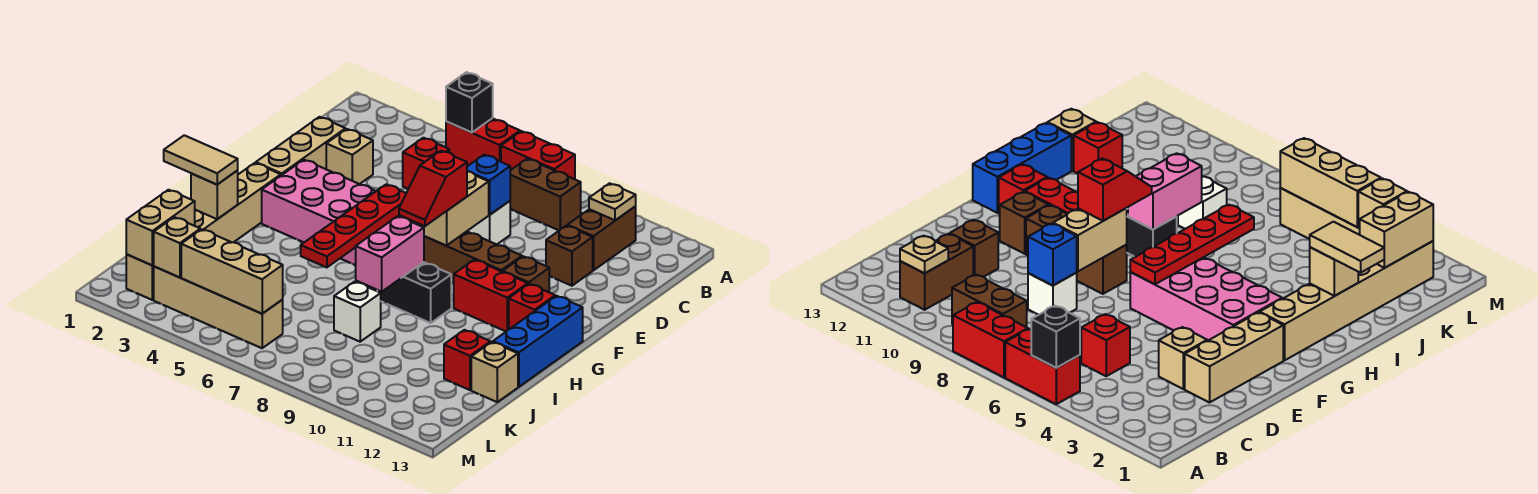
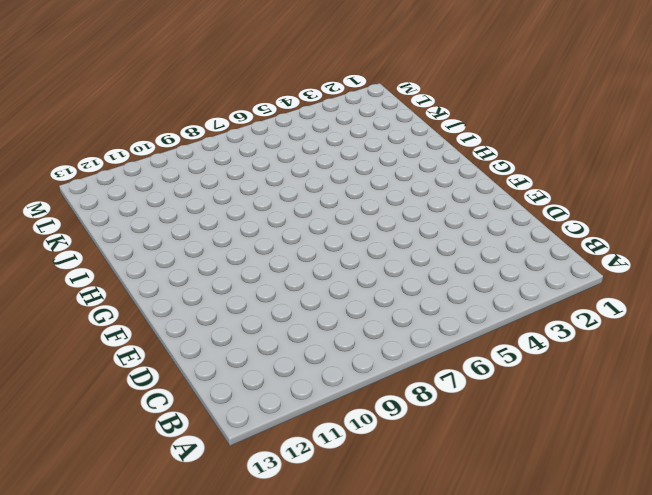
none -> red 1x2 brick [446,118,520,166]
none -> red 1x2 brick [501,131,575,179]
none -> brown 1x2 brick [510,159,581,231]
none -> brown 1x2 brick [567,206,636,270]

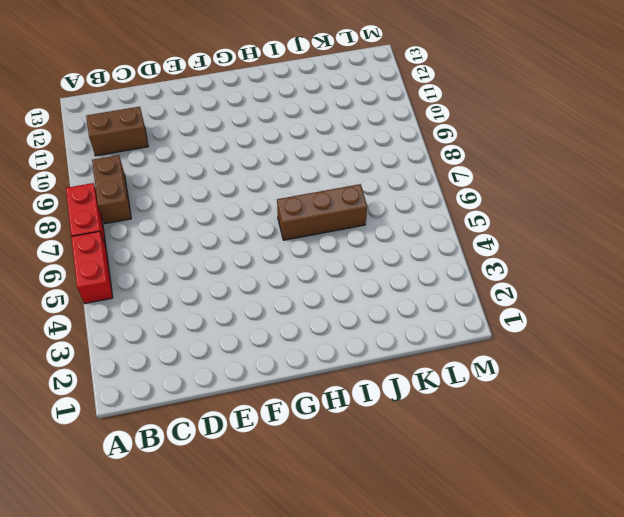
brown 1x3 brick [277,184,367,240] -> brown 1x3 brick turned to [424,232,522,284]
none -> red 1x1 brick [403,138,449,189]
none -> tan 1x3 brick [256,117,346,175]
none -> tan 1x1 brick [326,129,373,184]
none -> white 1x1 brick [467,201,510,244]

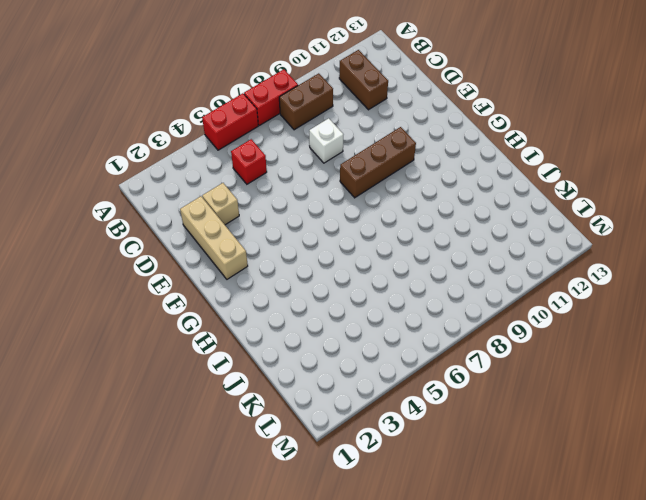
none -> brown 1x1 brick [546,226,593,286]
none -> pink 2x4 brick [262,160,412,265]
none -> brown 1x1 brick [503,256,549,292]
none -> tan 1x6 brick [126,163,281,300]

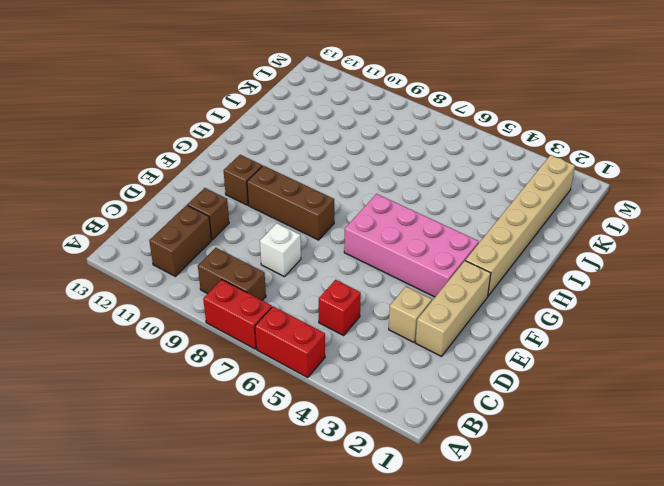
none -> red 1x2 brick [454,260,528,332]
none -> red 1x1 brick [509,284,555,329]
none -> blue 1x3 brick [493,296,583,387]
none -> black 1x2 brick [377,262,451,323]

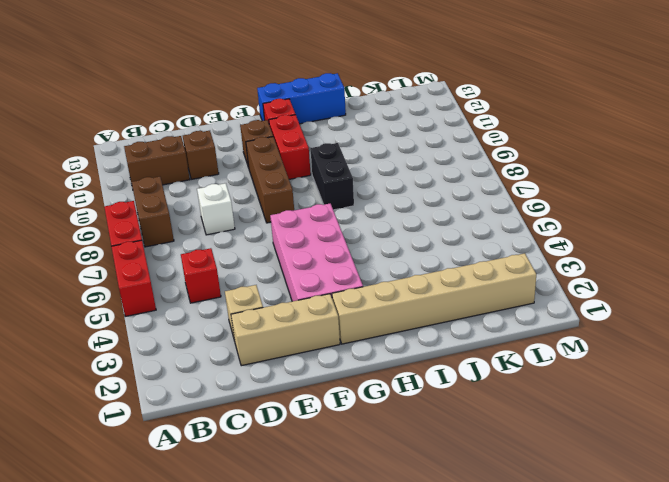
none -> white 1x1 brick [334,282,381,342]
none -> red 1x1 brick [444,330,491,390]
none -> tan 1x1 brick [471,342,518,402]
none -> tan 1x4 brick [154,267,283,348]

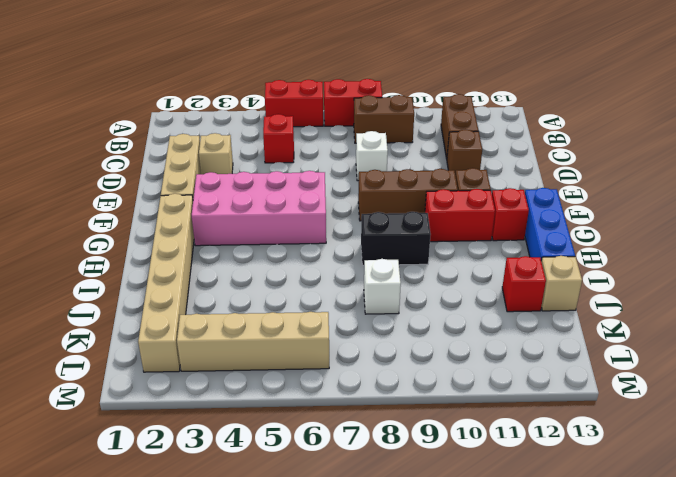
none -> black 1x1 brick [446,72,493,133]
none -> tan 1x1 plate [589,183,636,220]
none -> blue 1x1 brick [467,155,510,215]
none -> tan 1x2 brick [420,171,489,246]

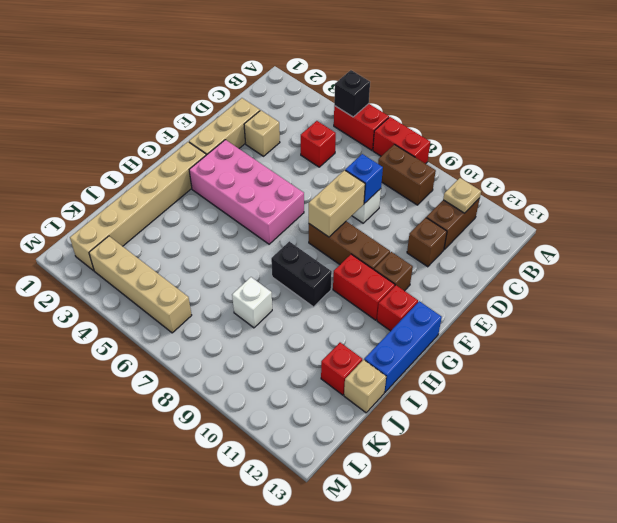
none -> red 1x4 plate [301,184,406,267]
none -> pink 1x2 brick [356,216,424,292]
none -> tan 1x1 brick [191,171,238,219]
none -> tan 1x2 brick [126,190,195,265]

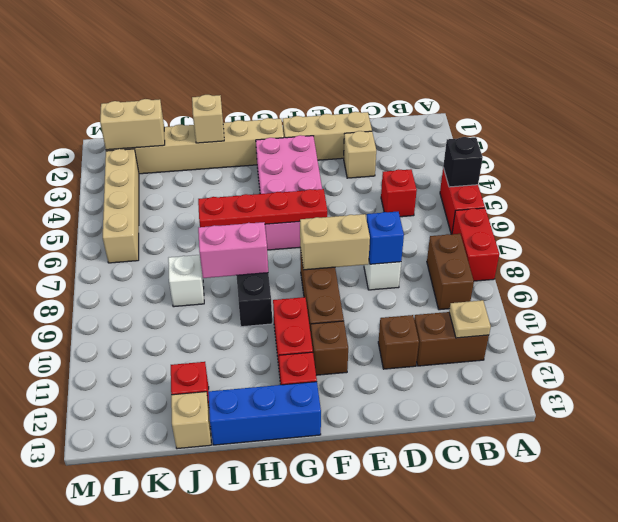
none -> tan 1x1 brick [154,217,200,278]
none -> tan 1x3 brick [181,229,283,314]
none -> red 1x2 slope [399,151,467,226]
none -> tan 1x2 tile [164,135,238,184]

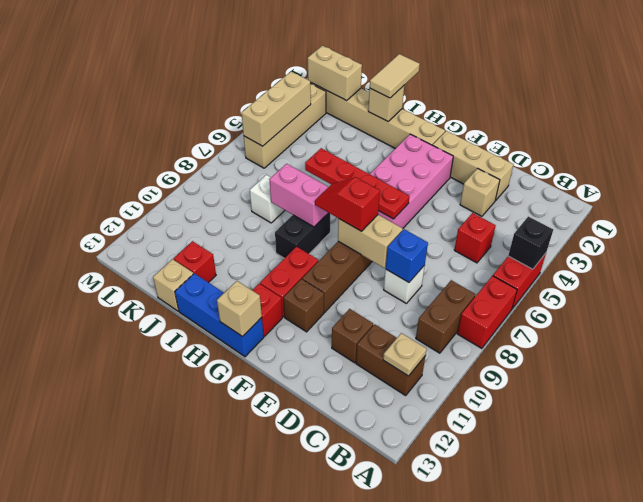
tan 1x1 brick [217,281,262,337] -> tan 1x1 brick moved to [154,217,200,278]

